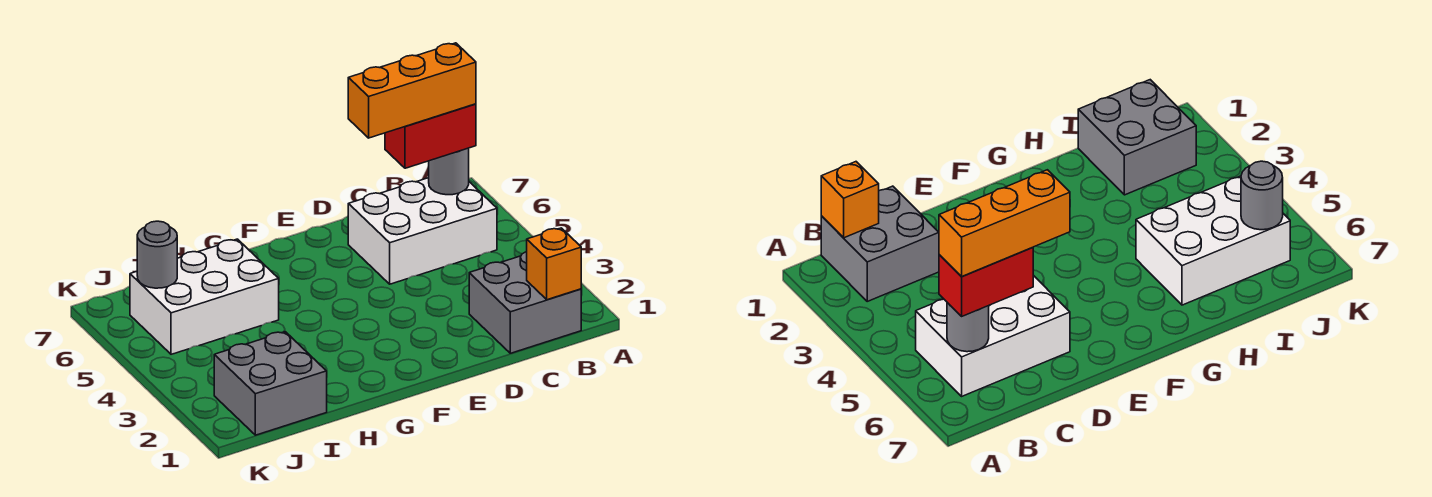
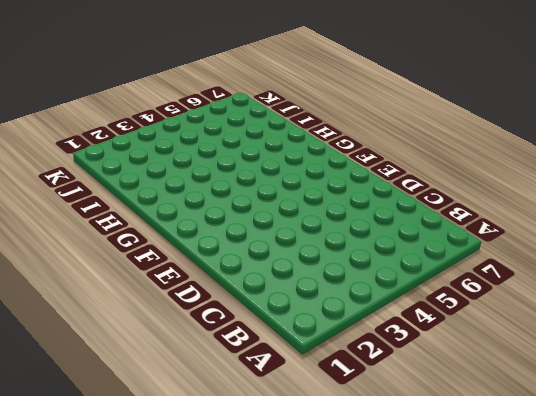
none -> grey 2x2 brick [469,251,581,353]
none -> white 2x3 brick [348,178,497,284]

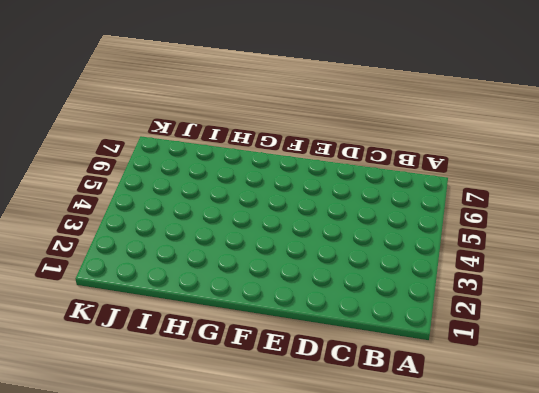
none -> grey 2x2 brick [469,251,581,353]
none -> white 2x3 brick [348,178,497,284]

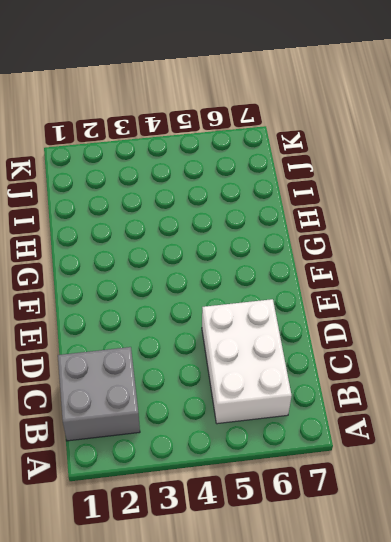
none -> white 2x3 brick [130,239,279,354]
none -> grey 2x2 brick [214,332,327,435]

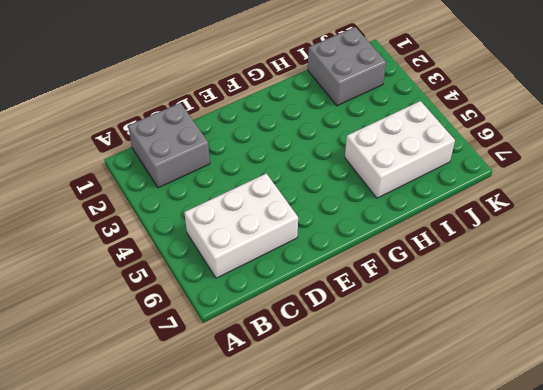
none -> orange 1x1 brick [527,228,581,300]
none -> grey 1x1 round brick [429,148,469,195]

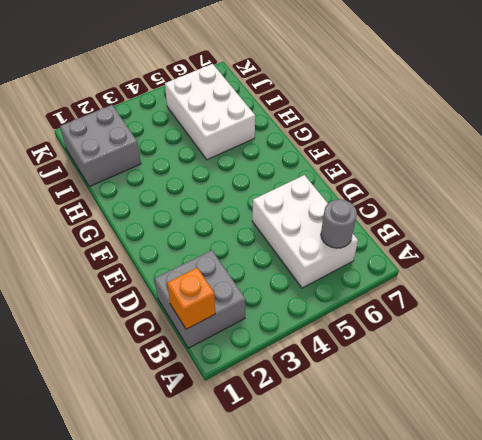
none -> grey 1x1 round brick [137,221,177,288]
none -> red 1x2 brick [385,104,476,168]

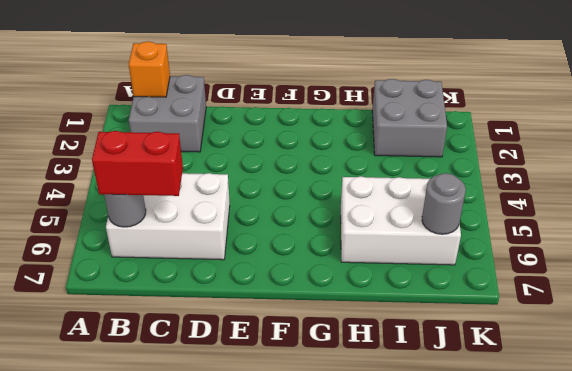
none -> orange 1x3 brick [348,43,476,138]

